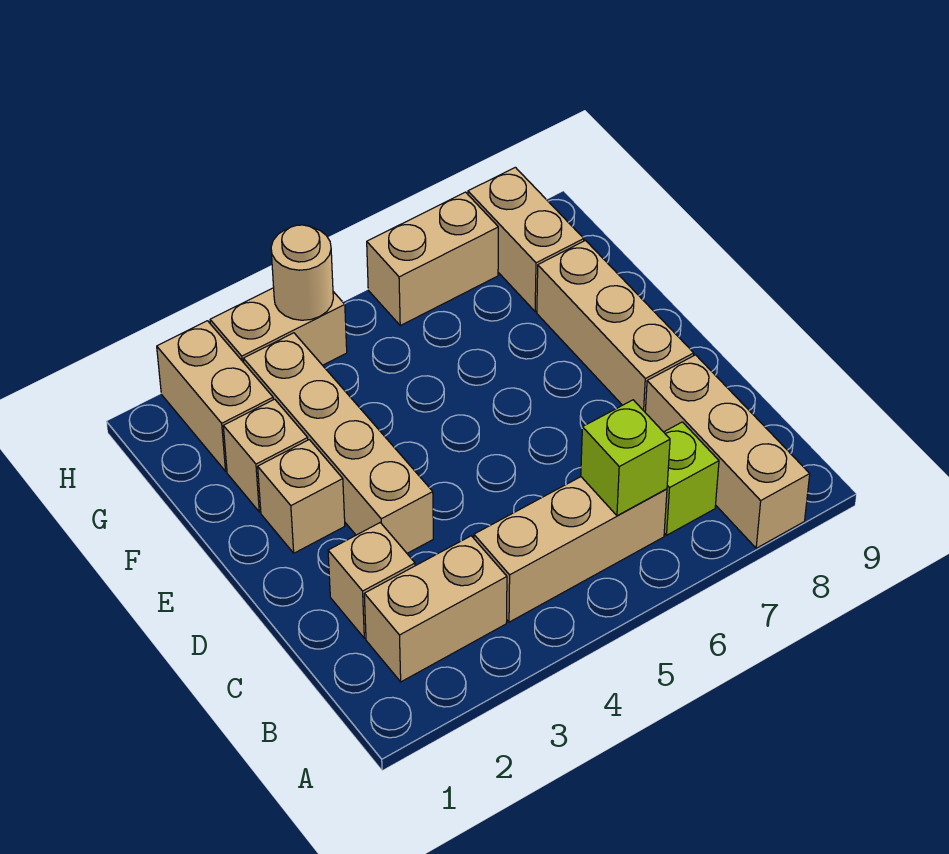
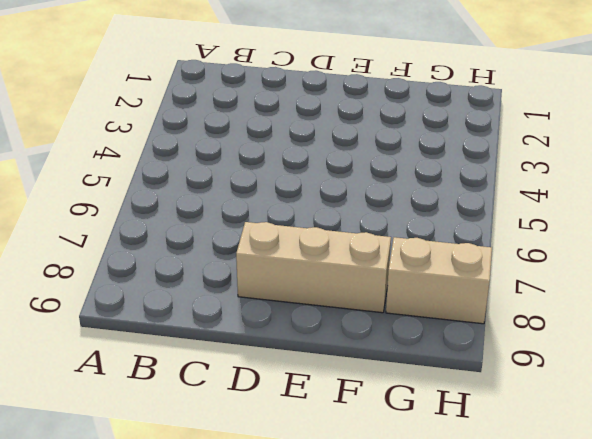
none -> tan 1x3 brick [645,355,810,548]
none -> tan 1x2 brick [364,536,507,682]
none -> tan 1x3 brick [474,477,667,622]

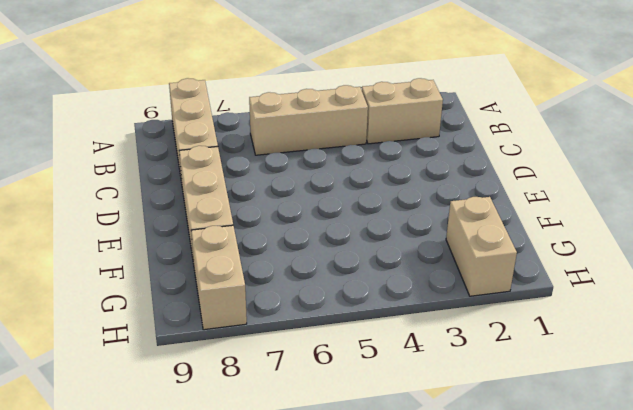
none -> lime 1x1 brick [664,422,719,535]
none -> tan 1x1 brick [328,523,415,638]
none -> tan 1x4 brick [244,333,433,553]

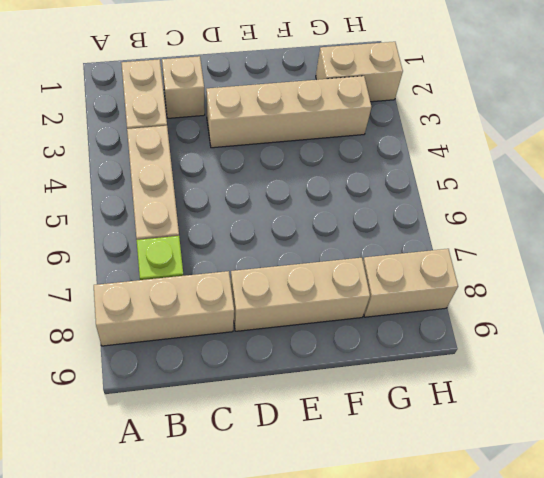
none -> tan 1x1 brick [258,440,345,553]
none -> tan 1x1 brick [223,399,308,512]
none -> tan 1x2 brick [210,288,347,365]

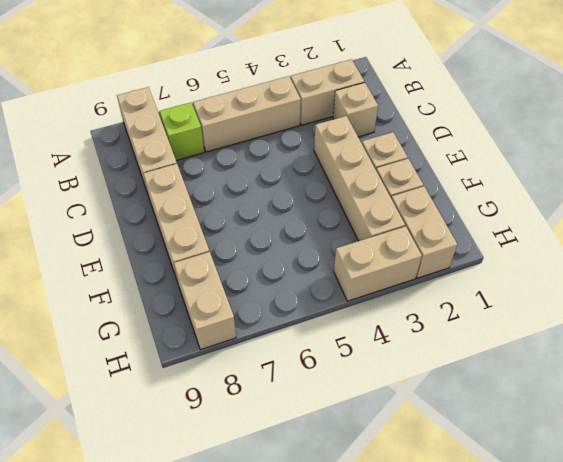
none -> tan 1x2 brick [367,192,498,326]
none -> lime 1x1 brick [581,400,670,516]
none -> tan 1x1 round brick [271,225,333,320]

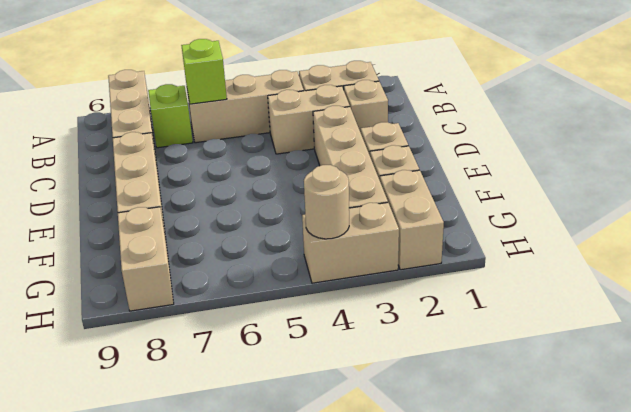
tan 1x2 brick [268,85,350,154] -> tan 1x2 brick moved to [367,192,498,326]

